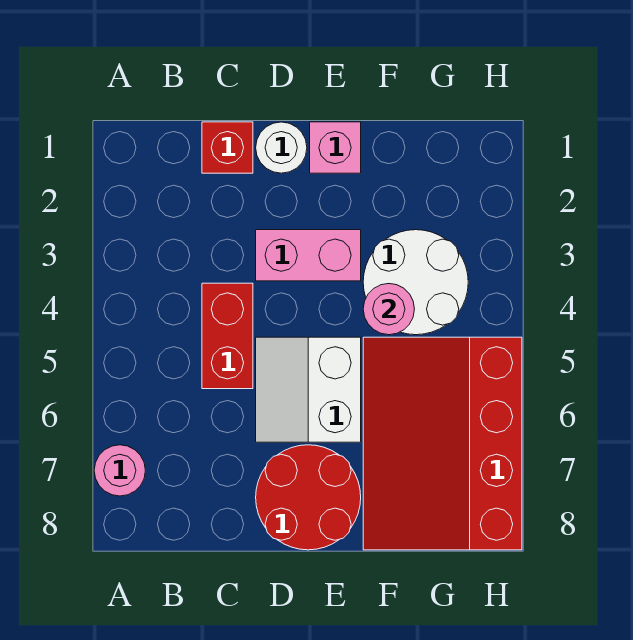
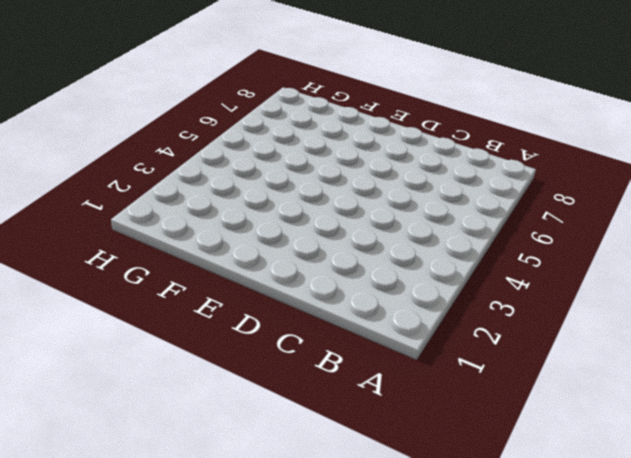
none -> pink 1x1 round brick [94,445,145,496]
none -> red 1x1 brick [202,122,253,173]

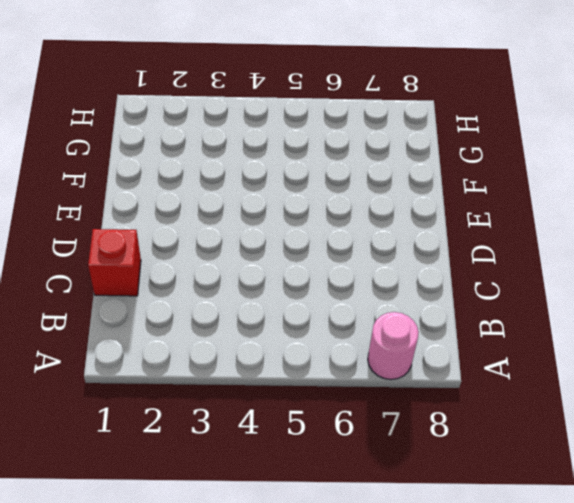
none -> red 1x2 brick [202,283,253,389]
none -> white 1x1 round brick [256,122,307,173]

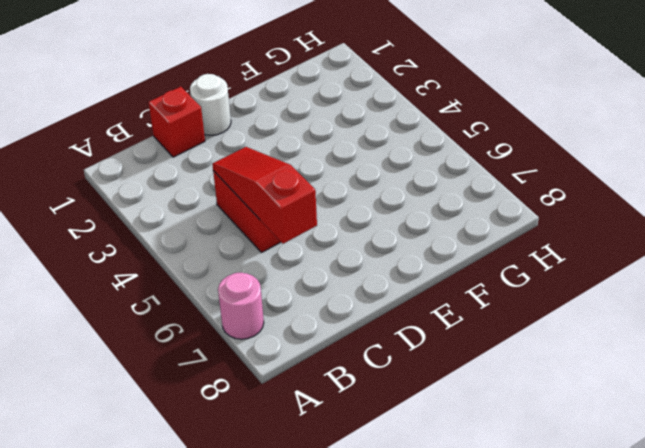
red 1x3 slope [212,147,317,244] -> none
none -> pink 1x2 brick [256,230,361,281]
none -> white 2x2 slope [256,337,361,442]

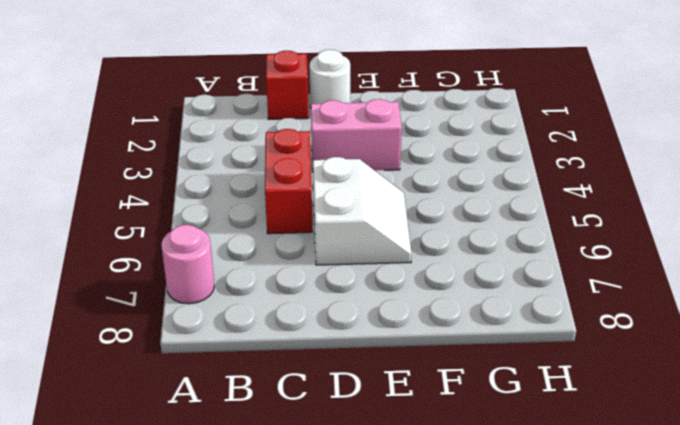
white 2x2 slope [313,157,412,265] -> white 2x2 slope turned to [256,337,361,442]
none -> red 2x2 round brick [256,445,361,550]
none -> pink 1x1 brick [310,122,361,173]

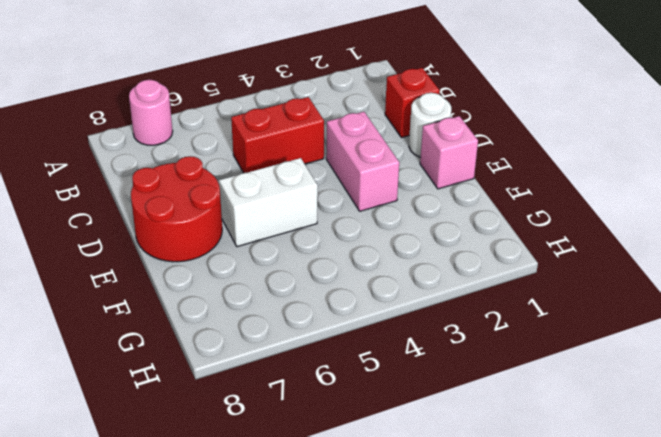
none -> white 2x2 round brick [363,230,468,335]
none -> red 3x4 slope [363,337,522,550]

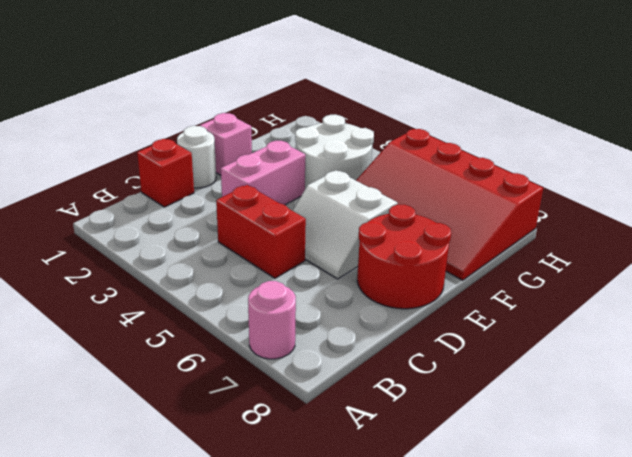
none -> pink 1x1 round brick [363,284,414,335]

